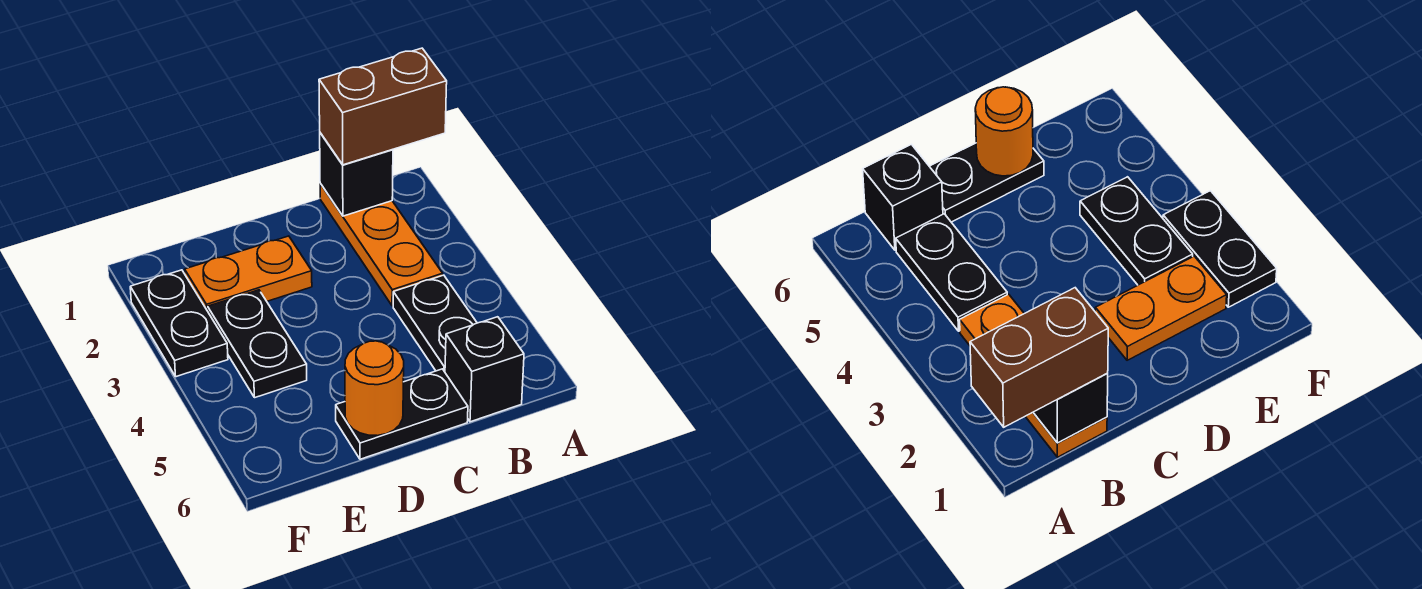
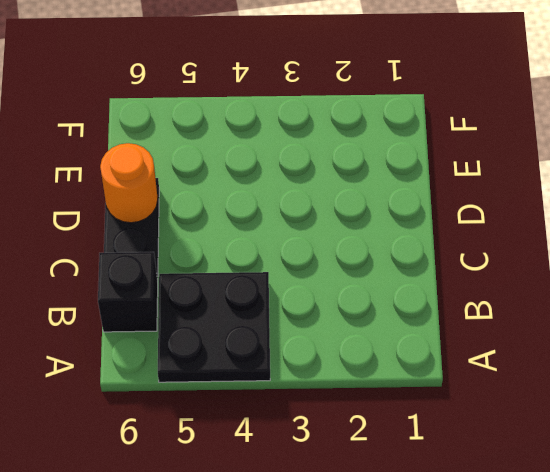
black 2x2 plate [158,272,270,382] -> black 1x2 plate [393,275,477,372]
none -> orange 1x3 plate [320,184,443,306]
none -> orange 1x2 plate [185,236,312,311]

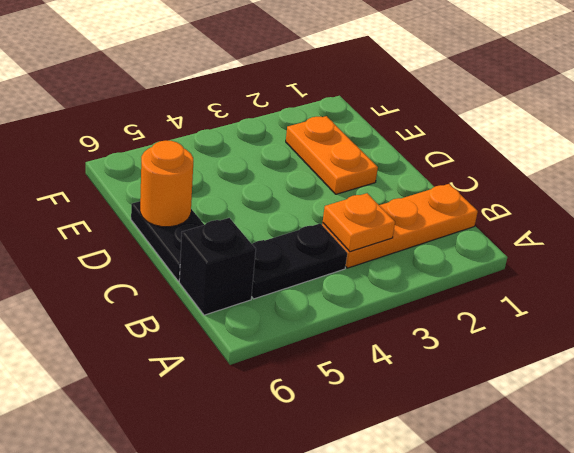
orange 1x1 plate [323,193,395,252] -> none
none -> black 1x2 plate [208,290,307,398]
none -> black 1x2 plate [130,270,228,377]

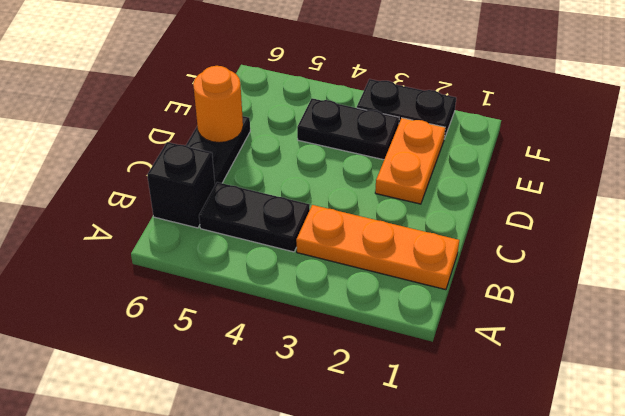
none -> black 1x1 brick [320,133,393,216]
none -> brown 1x2 brick [319,48,447,165]

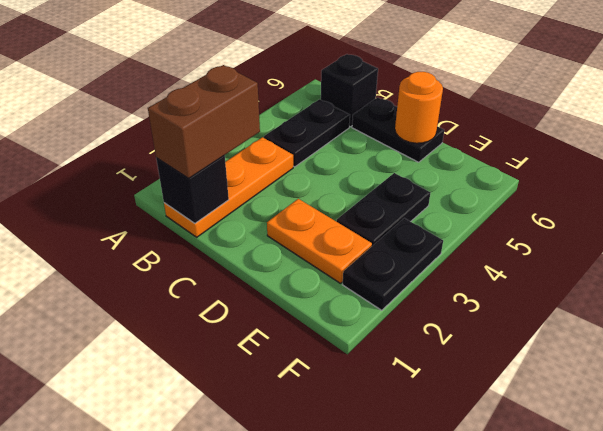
brown 1x2 brick [148,65,260,178] -> brown 1x2 brick turned to [319,48,447,165]

